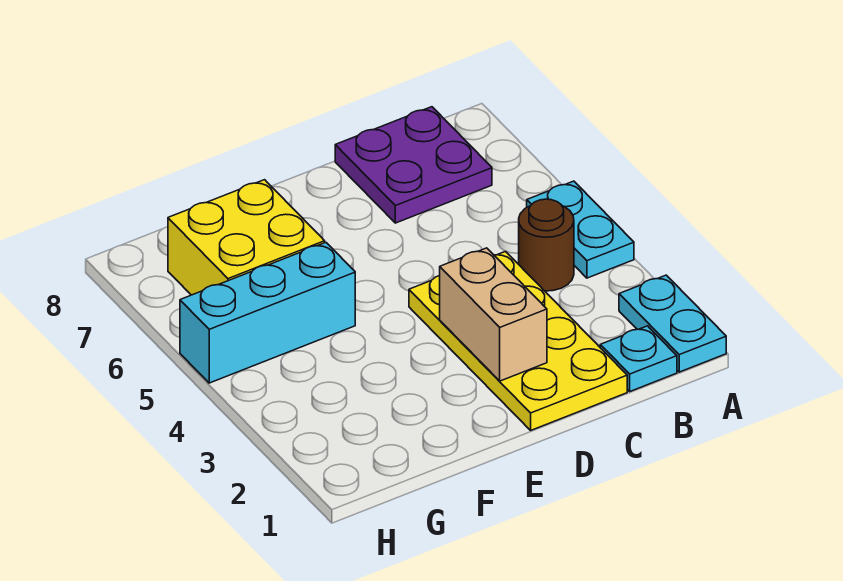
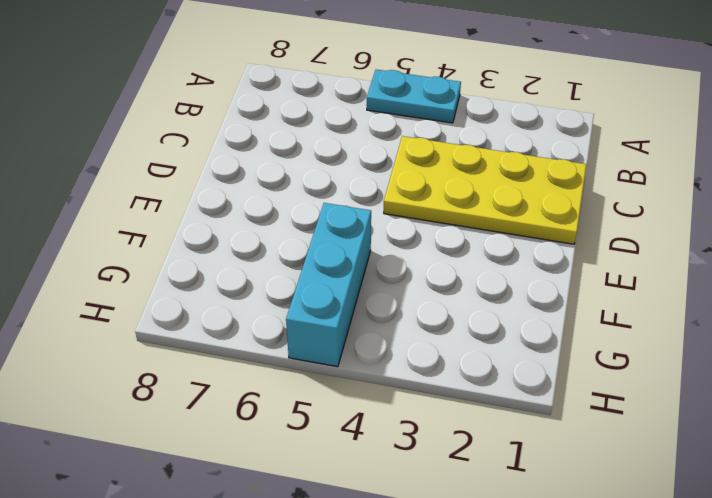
none -> cyan 1x2 plate [619,275,726,372]
none -> cyan 1x1 plate [600,326,677,391]

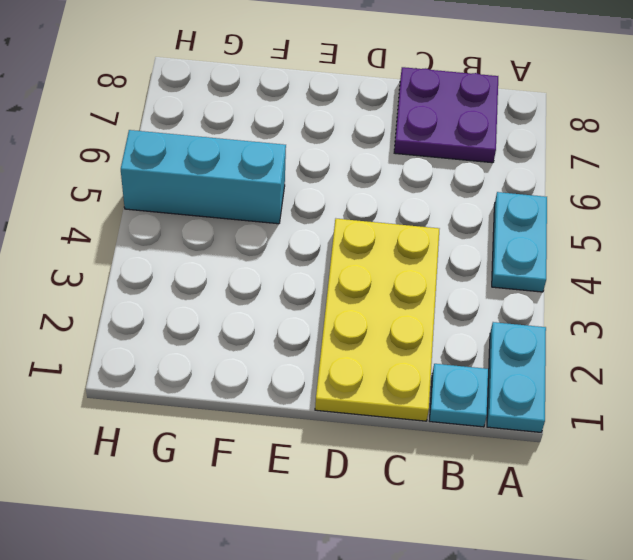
none -> brown 1x1 round brick [519,199,574,291]
none -> yellow 2x2 brick [168,180,325,295]

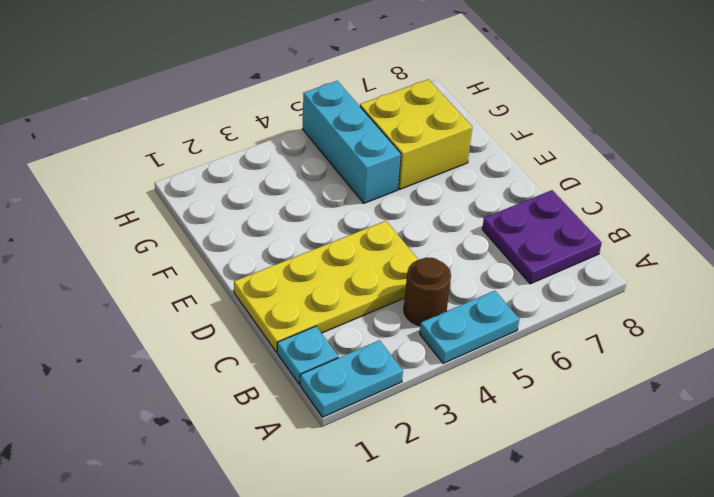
none -> tan 1x2 brick [440,248,547,381]

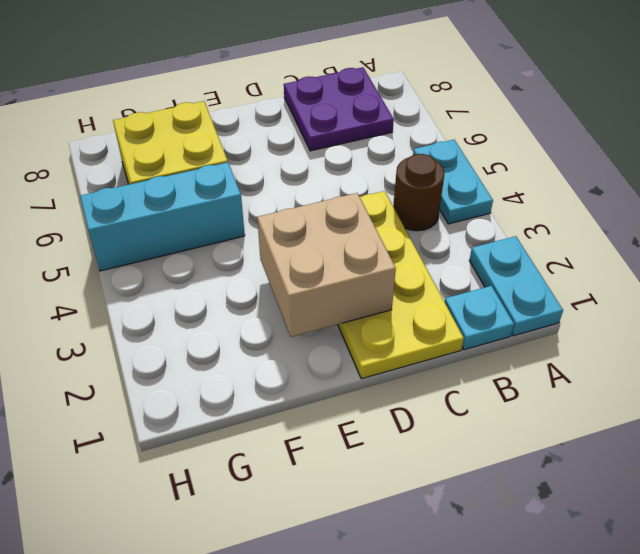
tan 2x2 brick [257,193,396,337] -> tan 1x2 brick [440,248,547,381]

